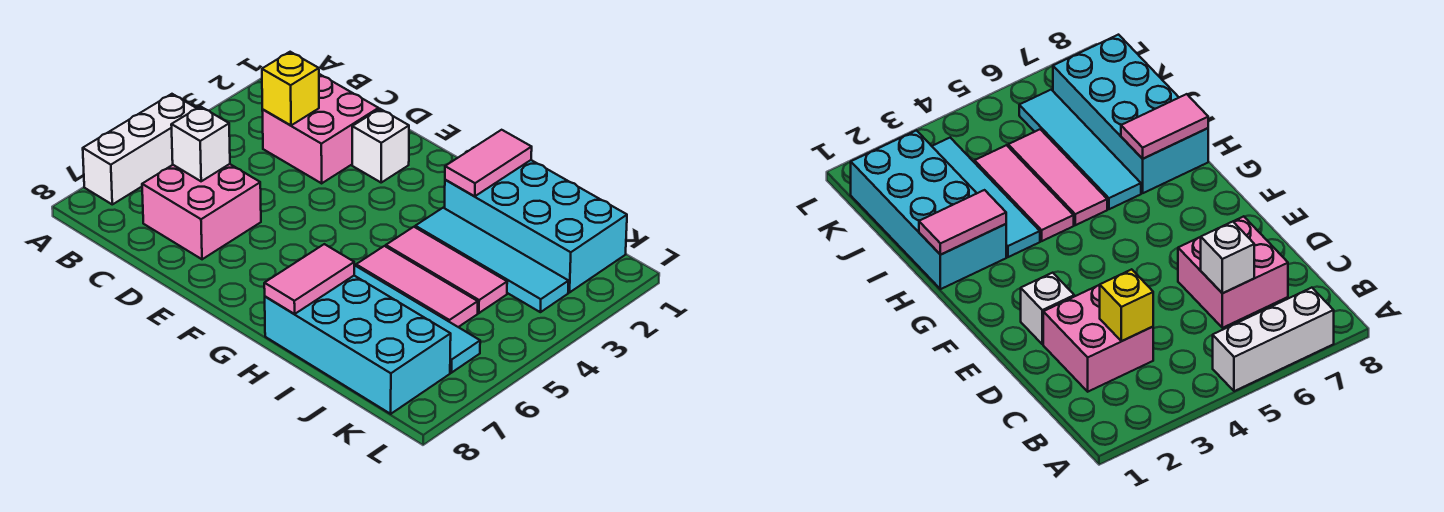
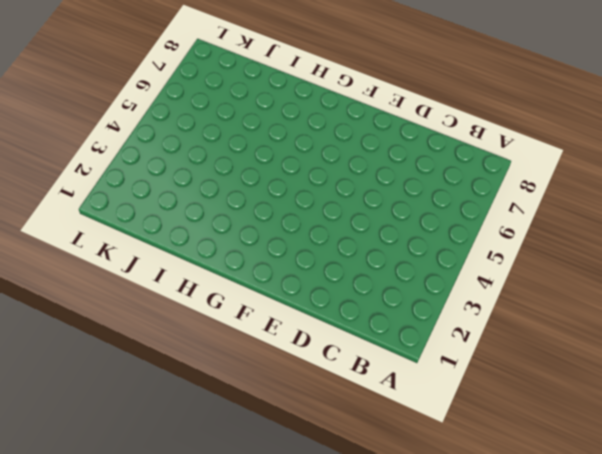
none -> white 1x3 brick [83,94,197,204]
none -> pink 2x2 brick [262,74,379,183]
none -> pink 2x2 brick [142,164,261,259]

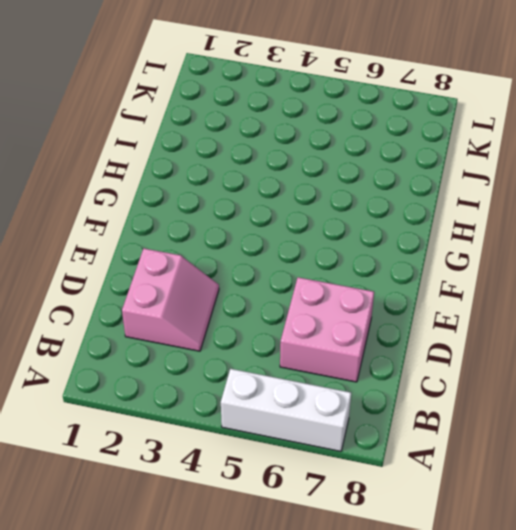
pink 2x2 slope [122,249,219,351] -> pink 2x2 brick [262,74,379,183]
none -> white 1x1 brick [352,109,409,182]
none -> cyan 2x4 brick [445,160,627,293]
none -> cyan 1x4 tile [415,208,569,312]

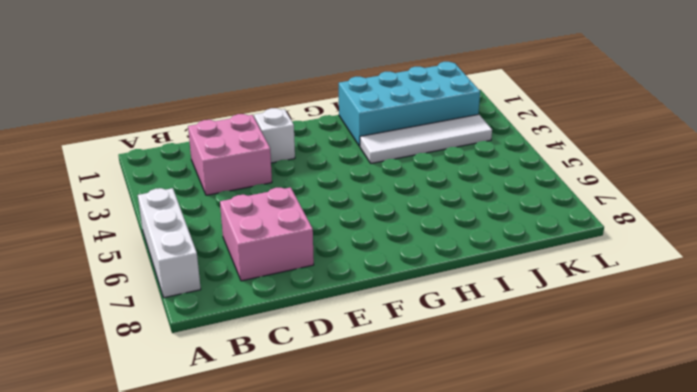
white 1x4 tile [360,114,492,163] -> cyan 1x4 tile [415,208,569,312]
none -> pink 1x3 tile [386,227,507,313]
none -> pink 1x3 tile [356,246,478,327]
none -> cyan 1x4 tile [354,265,480,373]

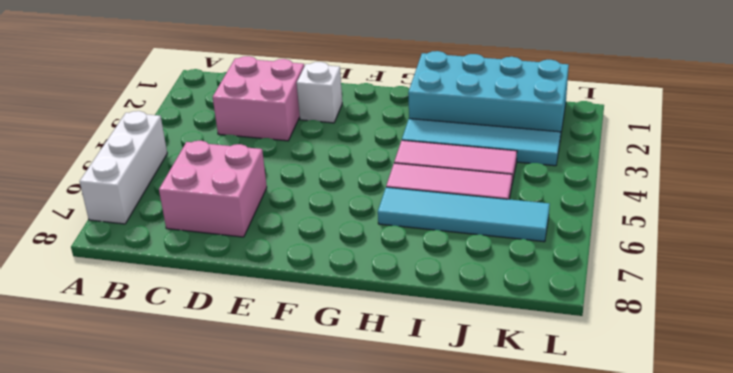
none -> cyan 2x4 brick [265,276,451,414]
none -> yellow 1x1 brick [262,52,319,125]
none -> white 1x1 brick [171,106,230,181]

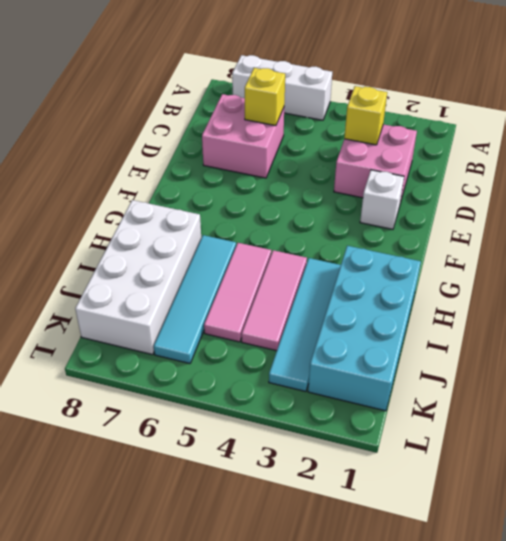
yellow 1x1 brick [245,68,285,126] -> white 1x1 brick [171,106,230,181]
white 2x4 brick [75,200,201,355] -> cyan 2x4 brick [265,276,451,414]
none -> pink 1x2 tile [445,130,532,197]
none -> pink 1x2 tile [264,244,354,314]

